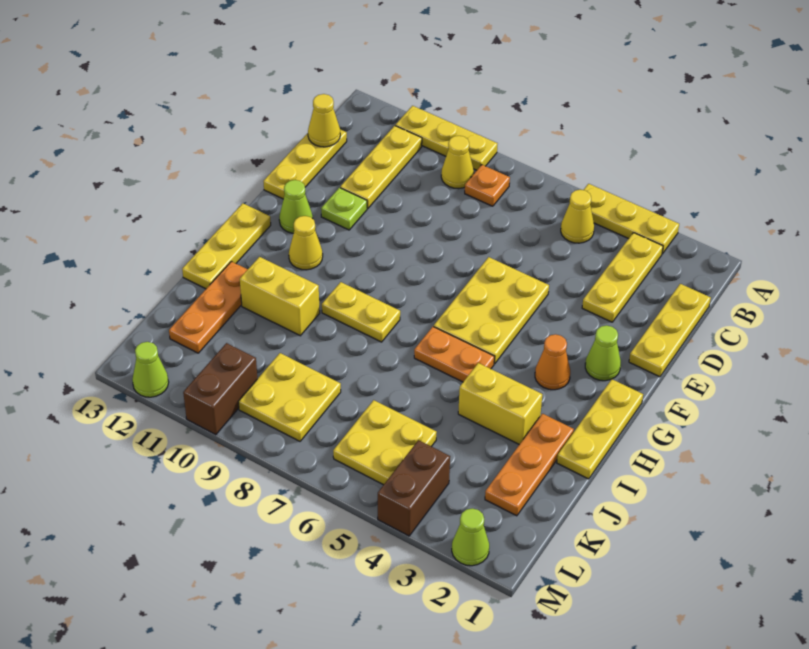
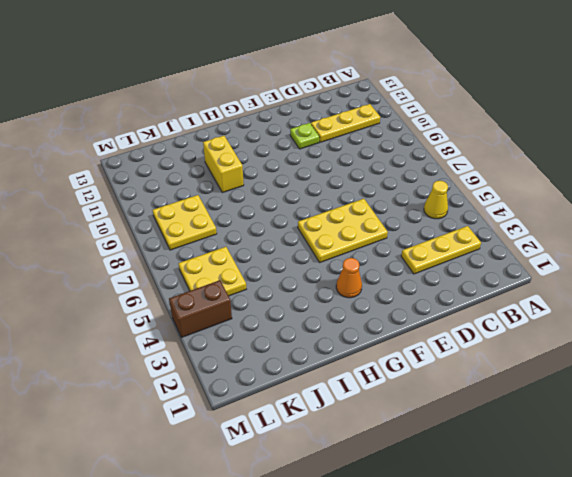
none -> yellow 1x3 plate [584,184,679,254]
none -> yellow 1x3 plate [395,106,497,170]
none -> orange 1x1 plate [465,165,510,206]
none -> yellow 1x1 cone [441,136,474,189]

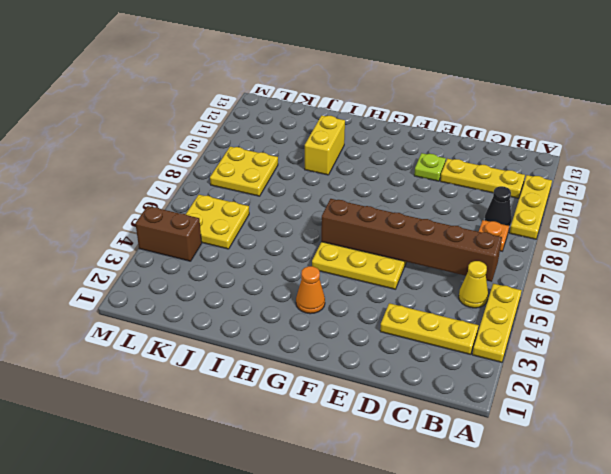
brown 1x6 brick [321,199,502,282] -> none
black 1x1 cone [484,186,512,227] -> yellow 1x1 cone [441,136,474,189]
none -> yellow 1x3 plate [629,284,711,377]
none -> yellow 1x3 plate [263,129,347,199]
none -> lime 1x1 cone [585,325,621,381]
none -> lime 1x1 cone [279,180,313,233]

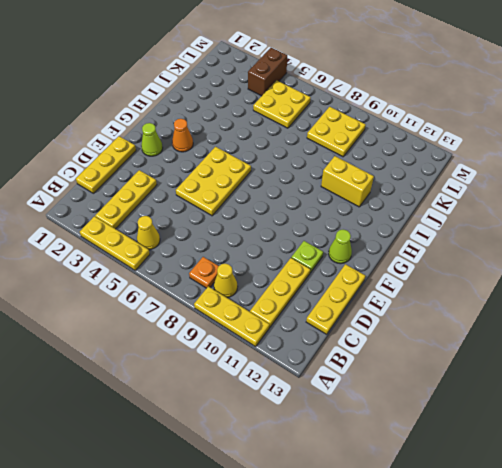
none -> yellow 1x3 plate [557,379,643,479]
none -> yellow 1x1 cone [289,216,323,270]
none -> yellow 1x3 plate [182,203,271,289]
none -> orange 1x2 plate [414,327,494,382]

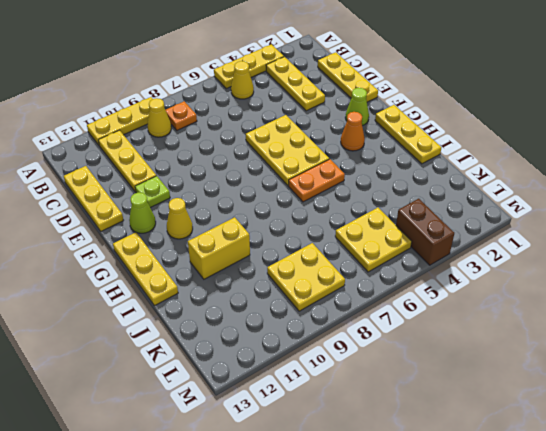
none -> yellow 1x2 plate [322,282,400,342]
none -> orange 1x3 plate [485,414,574,516]
none -> yellow 1x2 brick [458,363,542,445]
none -> orange 1x3 plate [169,261,248,353]

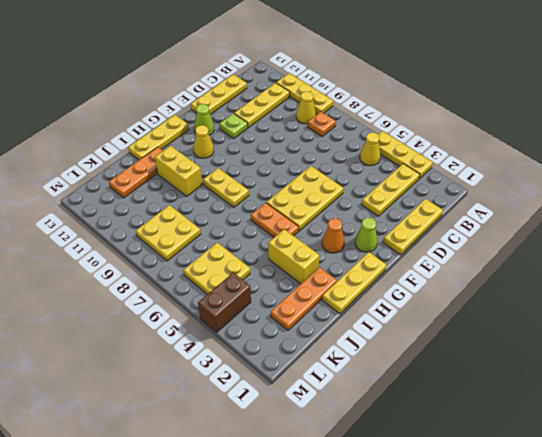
none -> brown 1x2 brick [183,343,257,435]
none -> lime 1x1 cone [452,508,489,566]
none -> lime 1x1 cone [132,342,169,397]
none -> yellow 1x1 cone [308,94,340,147]

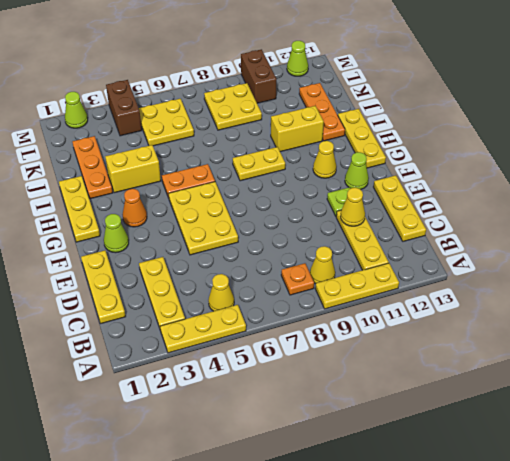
yellow 1x1 cone [340,188,365,226] -> yellow 1x1 cone moved to [308,94,340,147]

